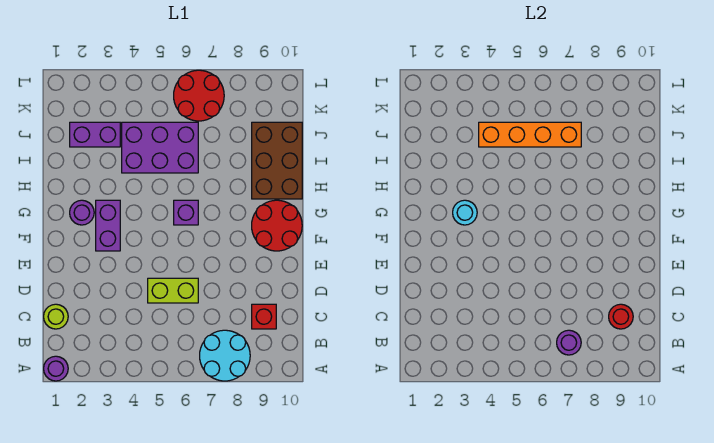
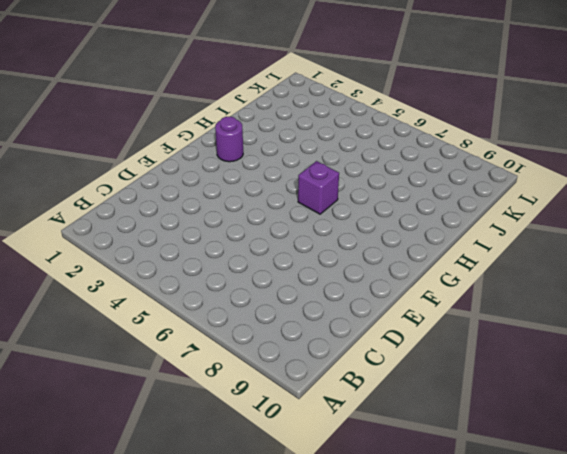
none -> purple 1x1 round brick [44,356,68,381]
none -> cyan 2x2 round brick [200,330,250,381]
none -> lime 1x1 round brick [44,304,68,329]

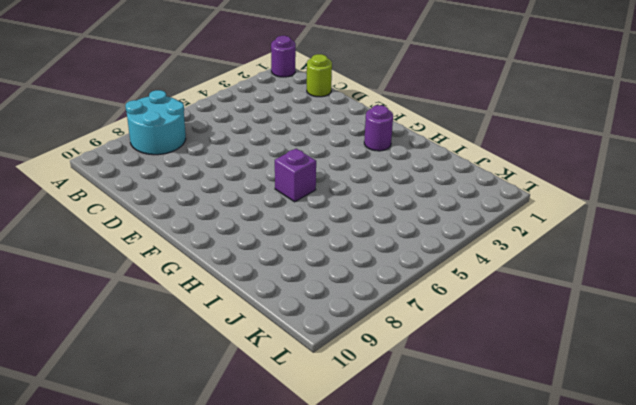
none -> red 1x1 brick [252,304,276,329]
none -> lime 1x2 brick [148,278,198,303]
none -> purple 1x2 brick [96,200,120,251]

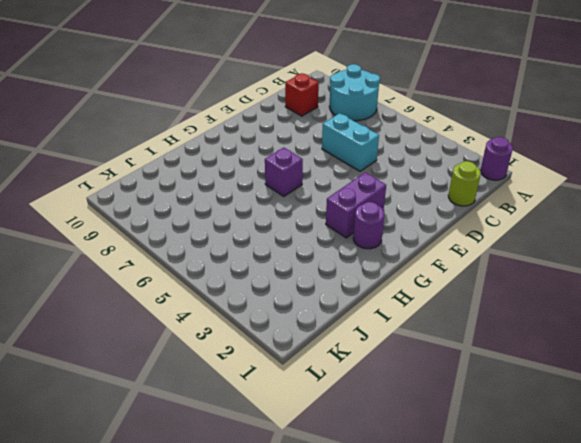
cyan 1x2 brick [322,113,379,171] -> lime 1x2 brick [148,278,198,303]
none -> red 2x2 round brick [252,200,302,251]
none -> brown 2x3 brick [252,122,302,199]
none -> purple 2x3 brick [122,122,198,173]

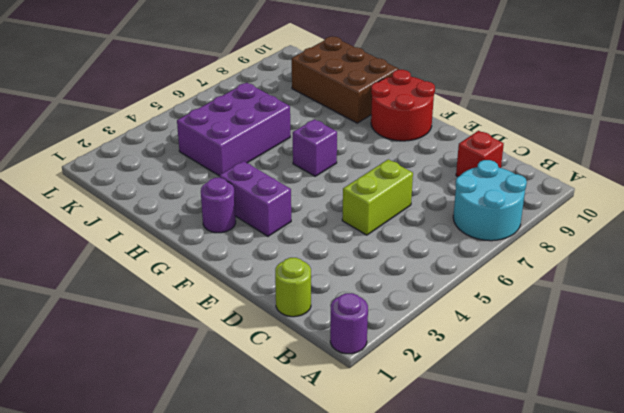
none -> purple 1x2 brick [70,122,120,147]
none -> red 2x2 round brick [174,70,224,121]
none -> purple 1x1 round brick [557,330,581,355]

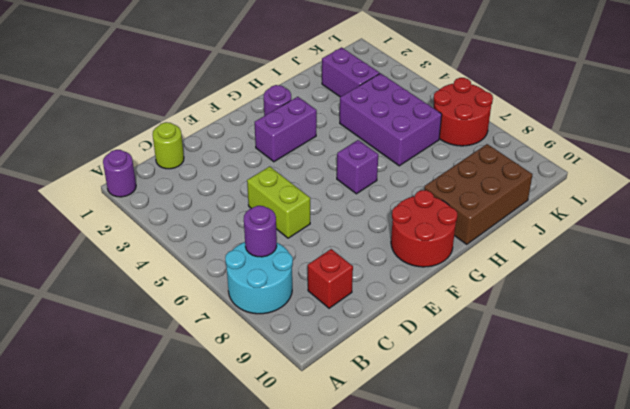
none -> red 1x1 round brick [609,304,633,329]
none -> cyan 1x1 round brick [453,200,477,225]
none -> orange 1x4 brick [479,122,581,147]

